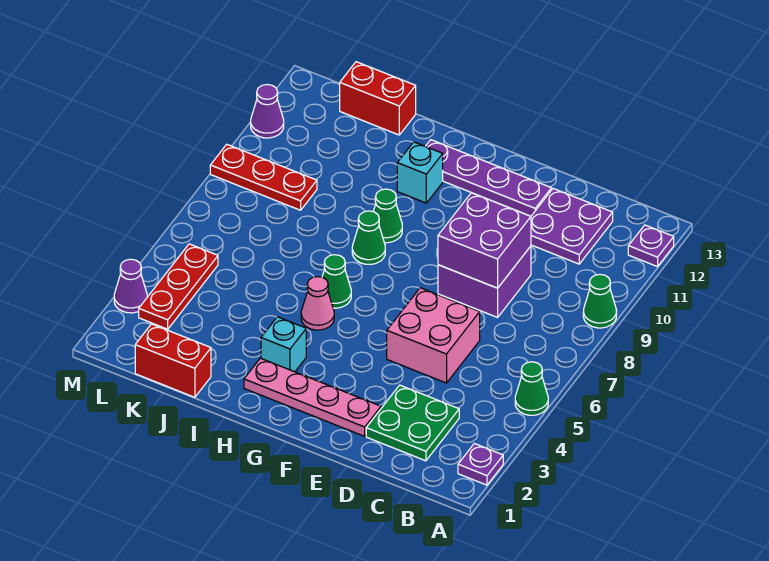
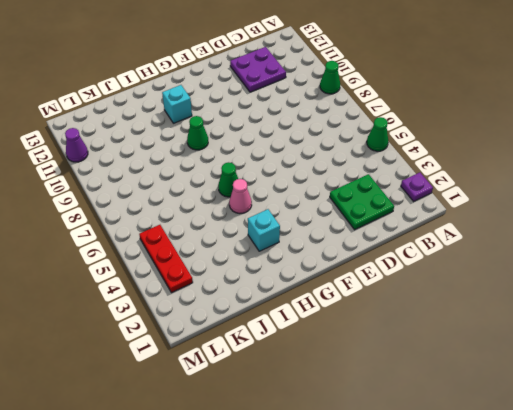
none -> purple 1x1 plate [628,225,674,267]
none -> pink 2x2 brick [387,288,480,383]
none -> purple 2x2 brick [438,246,531,317]

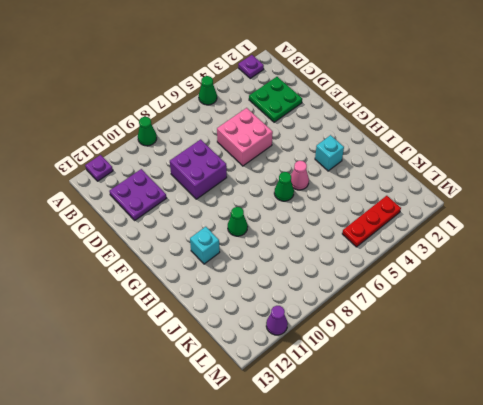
none -> pink 1x4 plate [244,358,381,436]
none -> purple 1x4 plate [426,140,551,216]
none -> green 1x1 cone [352,211,385,265]

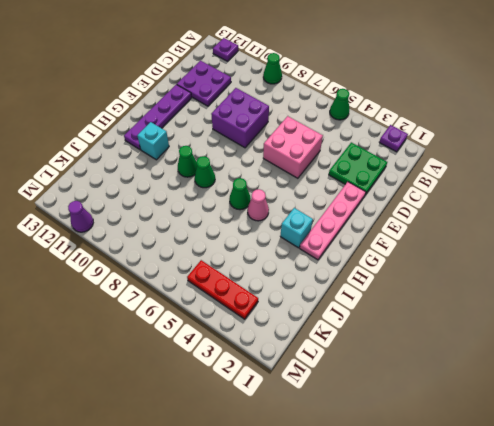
none -> red 1x2 brick [135,324,211,397]
none -> red 1x2 brick [340,62,416,135]
none -> red 1x3 plate [210,144,317,210]

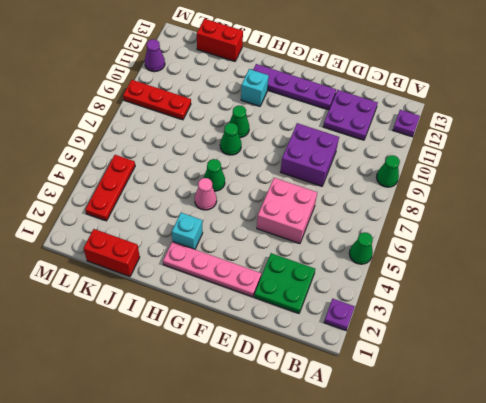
none -> purple 1x1 cone [114,259,147,313]
none -> purple 2x2 brick [438,193,531,288]

